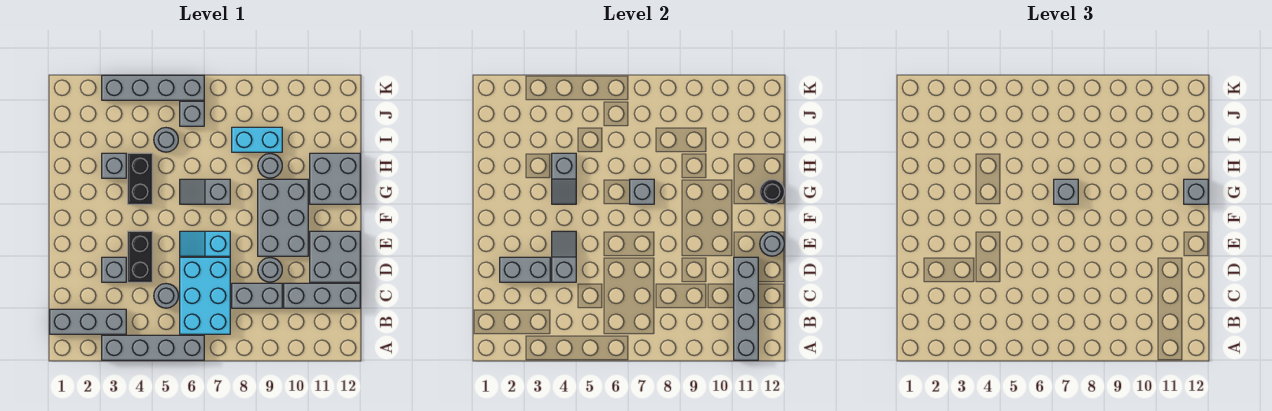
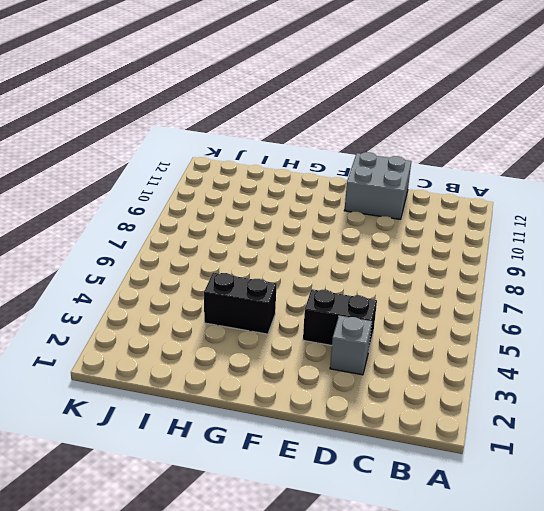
none -> grey 1x4 brick [102,335,204,360]
none -> grey 1x3 brick [50,309,126,334]
none -> cyan 2x3 brick [180,257,230,334]
none -> grey 1x1 round brick [154,284,178,308]

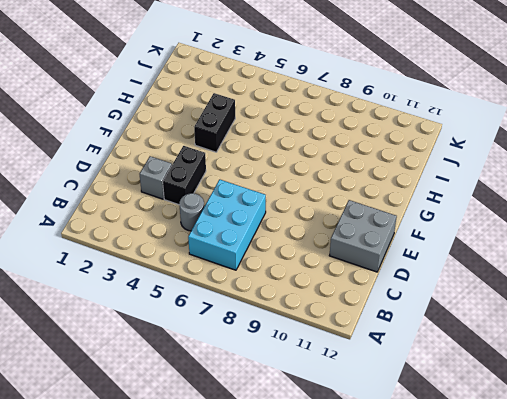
none -> grey 1x4 brick [102,335,204,360]
none -> grey 1x3 brick [50,309,126,334]
none -> grey 1x2 brick [232,283,282,308]
none -> grey 1x3 brick [284,283,360,308]

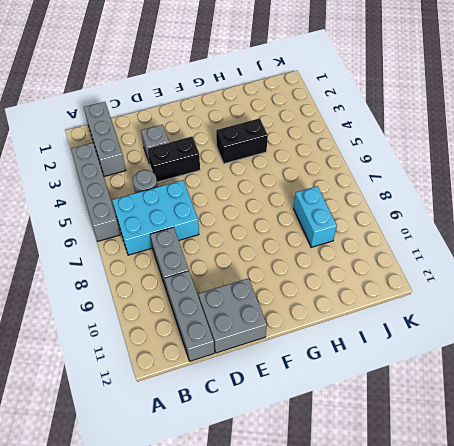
none -> grey 1x1 round brick [258,258,282,282]
none -> cyan 1x2 slope [180,231,230,256]
none -> grey 2x3 brick [258,179,308,256]
none -> grey 1x2 slope [180,179,230,204]

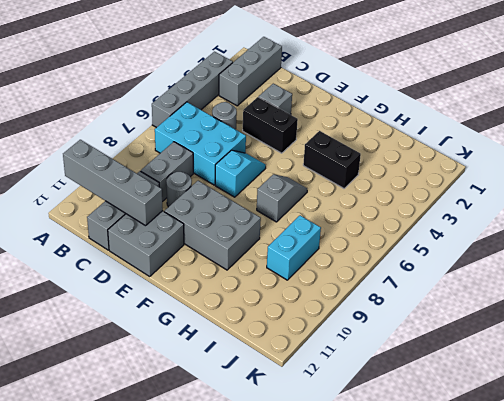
none -> grey 2x2 brick [310,153,360,204]
none -> grey 1x1 brick [102,153,126,178]
none -> grey 1x1 round brick [258,154,282,178]
none -> grey 1x1 round brick [154,128,178,152]

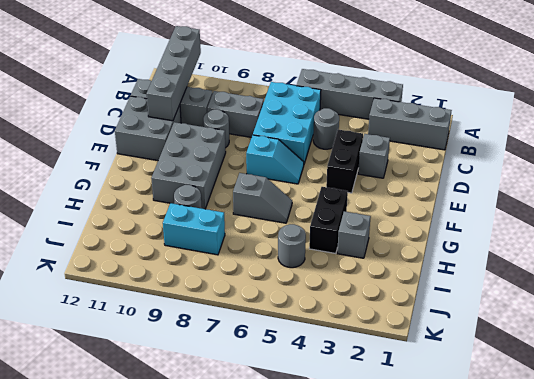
none -> grey 2x2 brick [310,153,360,204]
none -> grey 1x1 brick [180,101,204,126]
none -> grey 1x4 brick [102,75,204,100]
none -> grey 1x2 brick [500,257,550,282]

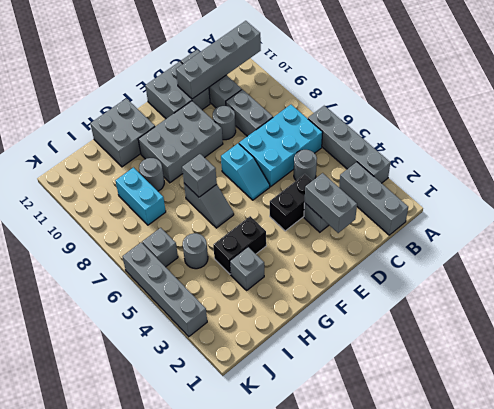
none -> grey 1x2 slope [552,231,576,282]
none -> grey 1x1 round brick [760,232,784,256]
none -> grey 1x2 slope [552,153,576,204]
none -> black 1x1 round brick [760,180,784,204]

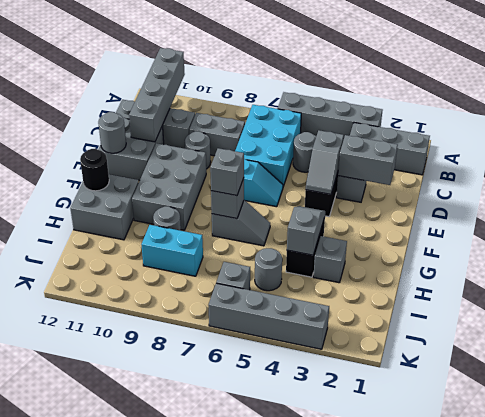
none -> grey 1x1 brick [1184,179,1208,204]

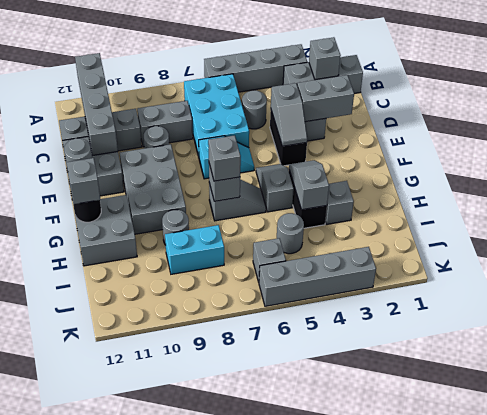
grey 1x1 brick [309,37,341,80] -> none
grey 1x2 slope [256,164,294,212] -> none

